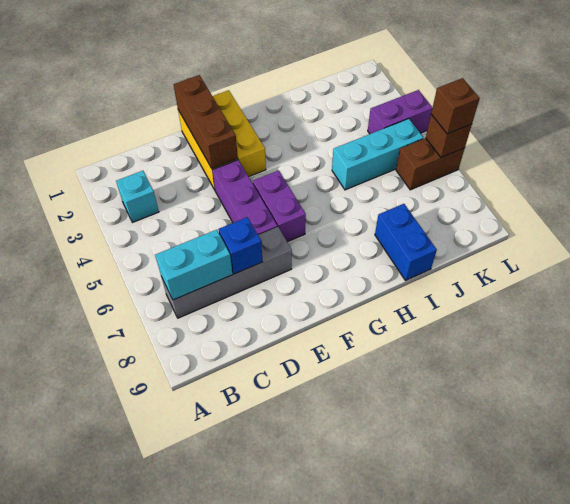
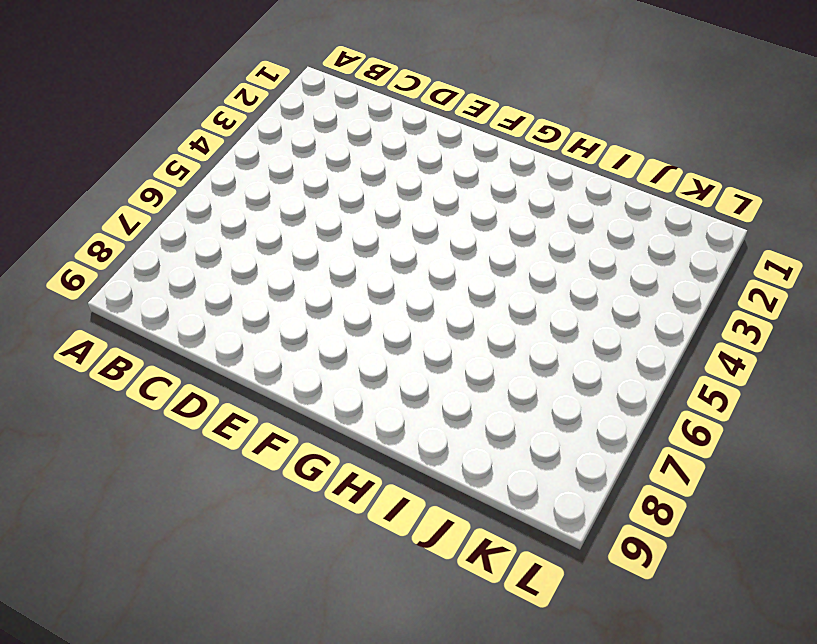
none -> cyan 1x1 brick [116,171,159,223]
none -> grey 1x4 brick [162,227,292,318]
none -> yellow 2x3 brick [178,90,266,190]

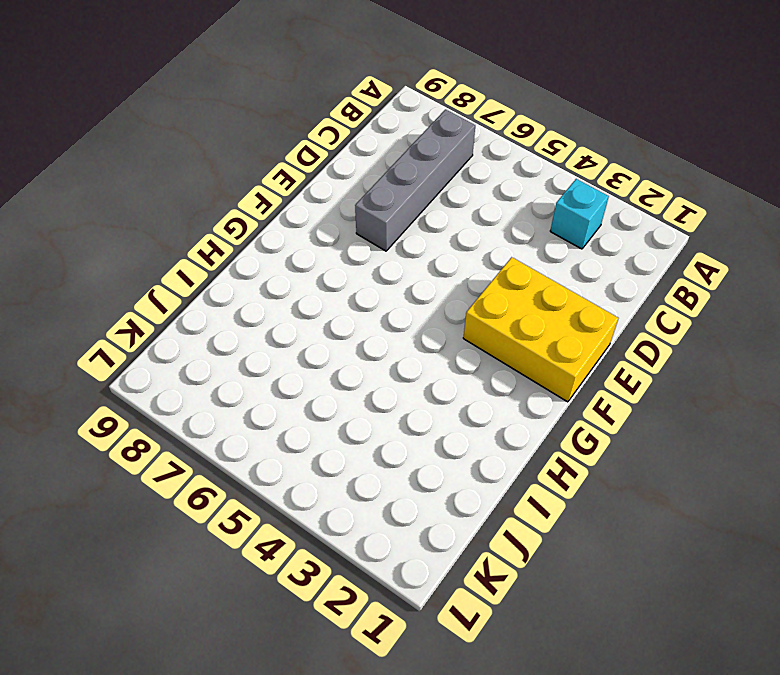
none -> purple 1x3 brick [212,160,278,235]
none -> purple 1x2 brick [253,171,306,242]
none -> cyan 1x3 brick [332,119,423,190]

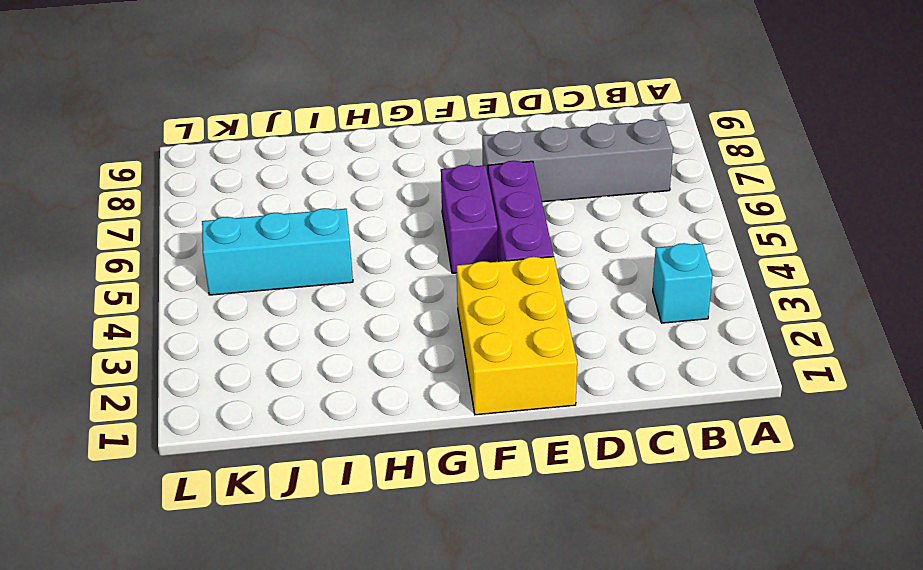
none -> blue 1x2 brick [375,204,437,280]
none -> purple 1x2 brick [368,90,433,134]
none -> brown 1x2 brick [396,138,465,190]

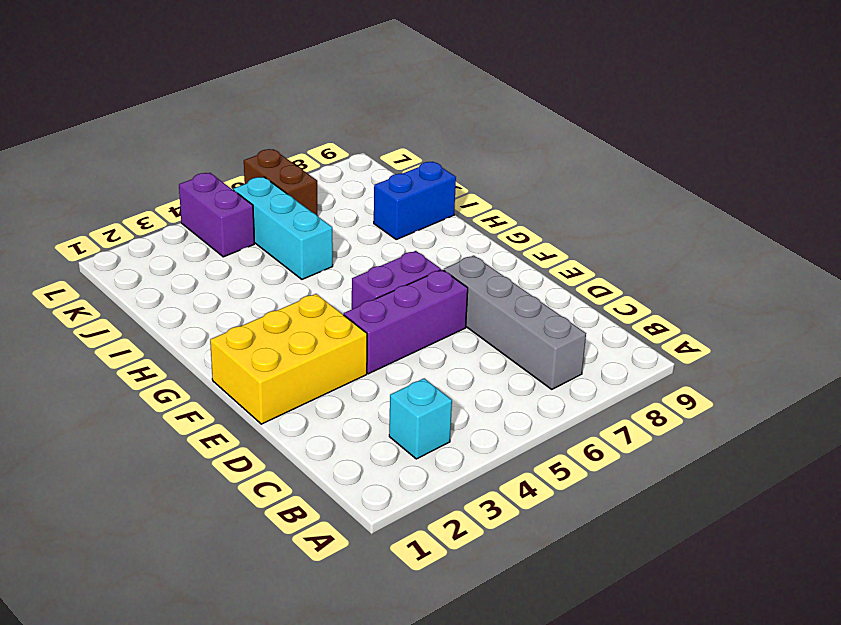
none -> cyan 1x2 brick [155,230,233,300]
none -> blue 1x1 brick [218,217,262,274]
none -> brown 1x3 brick [174,75,238,168]

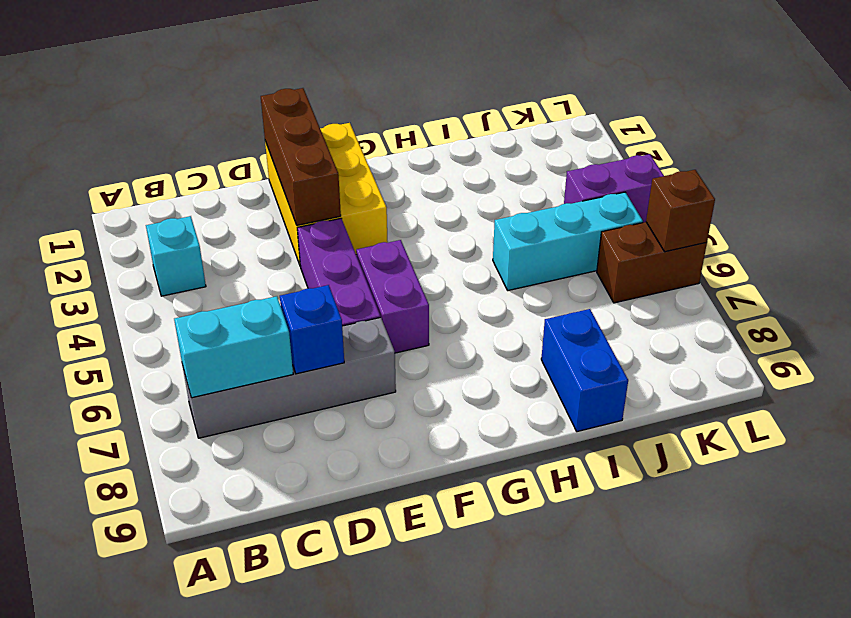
none -> brown 1x1 brick [431,78,480,134]

